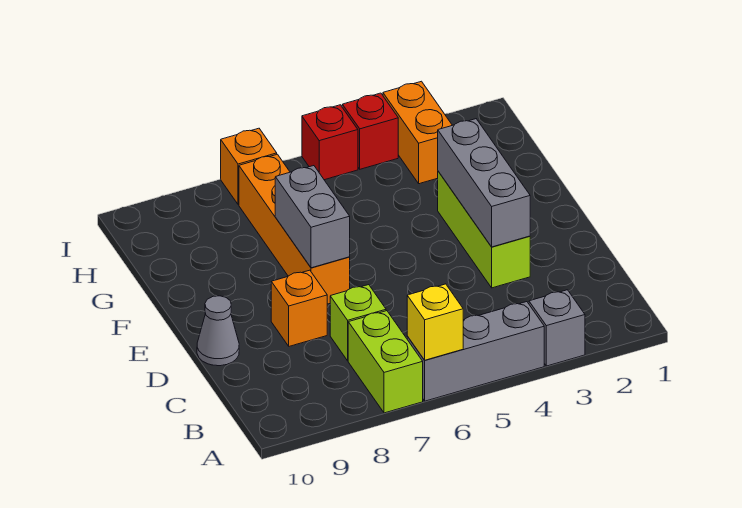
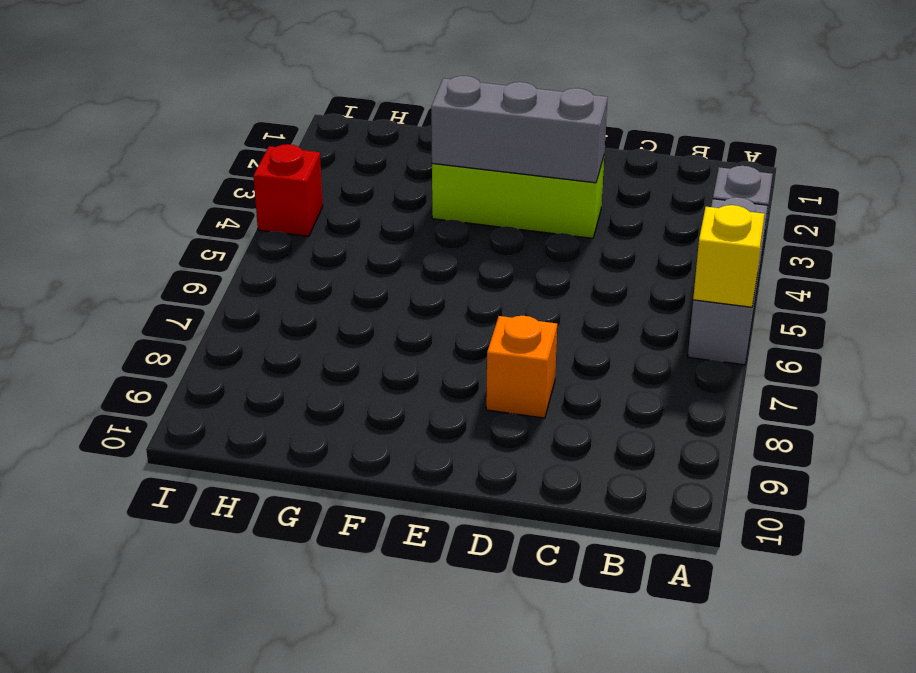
none -> lime 1x2 brick [348,311,423,413]
none -> lime 1x1 brick [330,285,386,361]
none -> grey 1x1 cone [197,296,239,366]

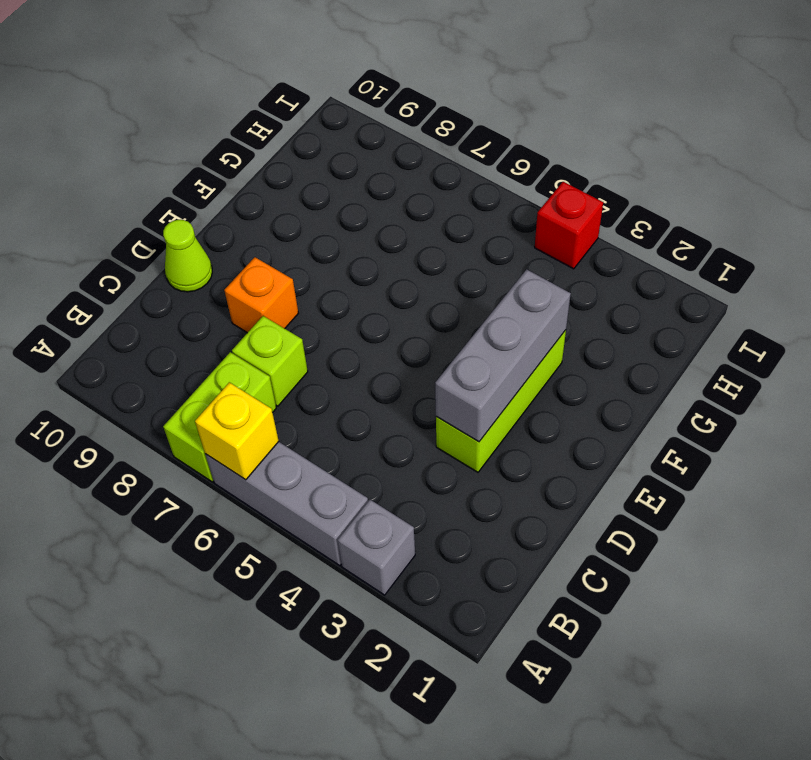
lime 1x1 cone [163,220,212,292] -> grey 1x1 cone [197,296,239,366]
none -> orange 1x4 brick [239,154,350,304]
none -> orange 1x2 brick [383,81,452,184]
none -> red 1x1 brick [302,105,358,180]

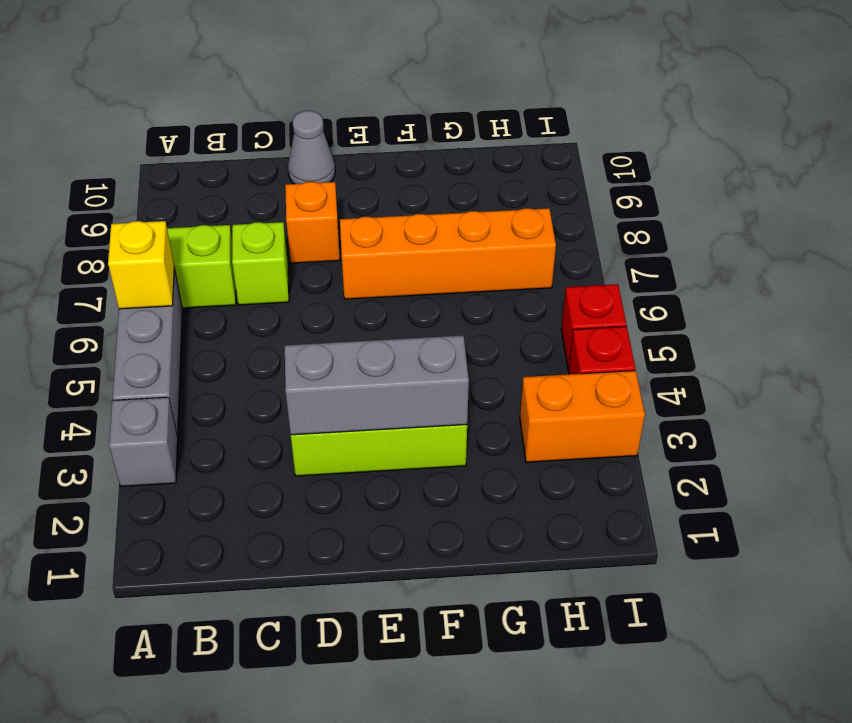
none -> orange 1x1 brick [221,128,277,205]
none -> grey 1x2 brick [275,166,350,268]

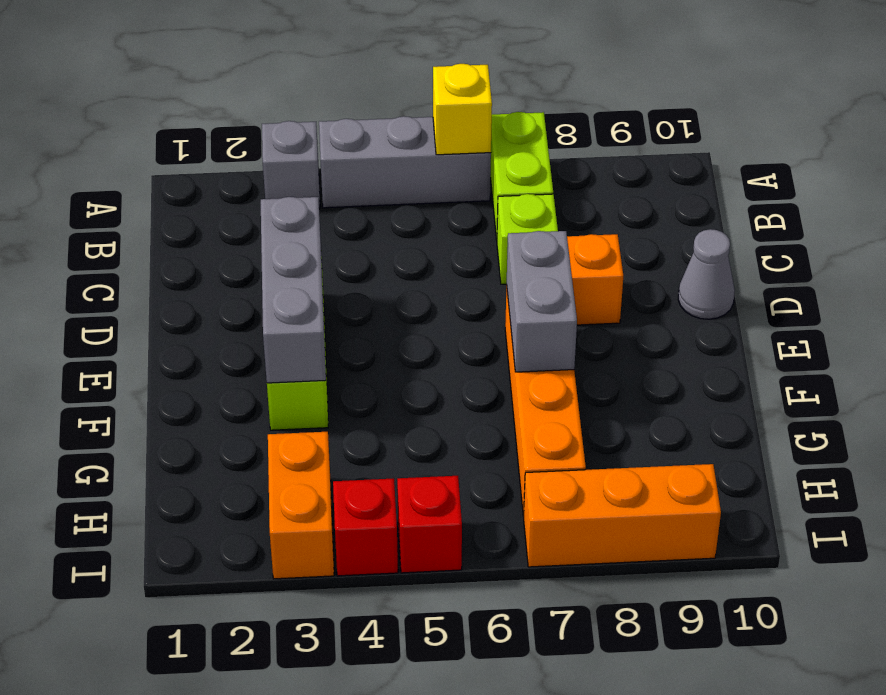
orange 1x3 brick [524,464,721,567] -> orange 1x1 brick [221,128,277,205]

